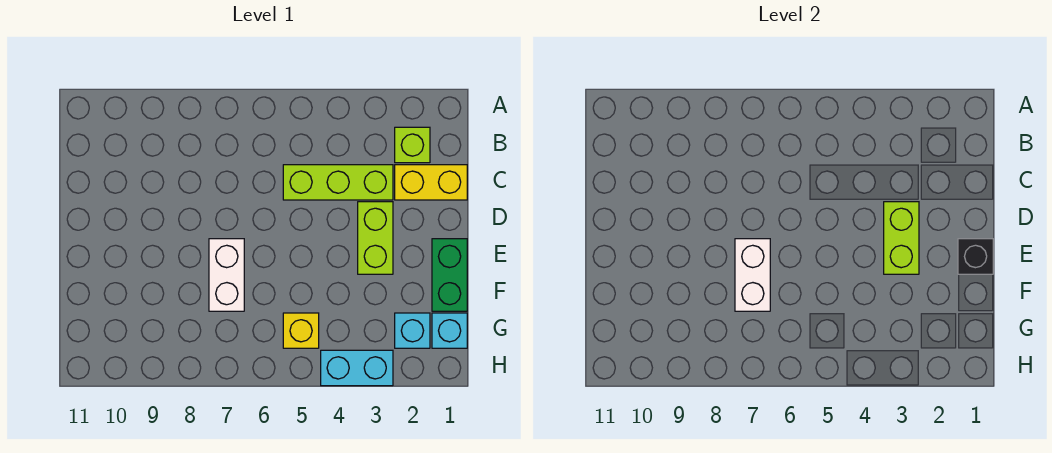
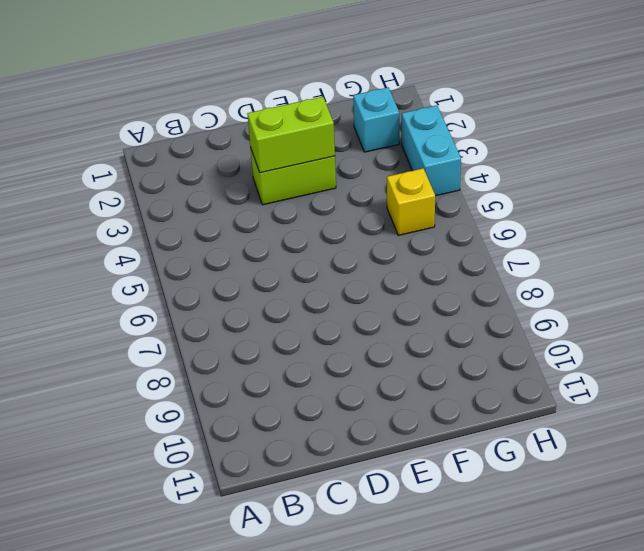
none -> lime 1x1 brick [395,127,430,163]
none -> yellow 1x2 brick [395,165,467,200]
none -> lime 1x3 brick [283,165,393,200]

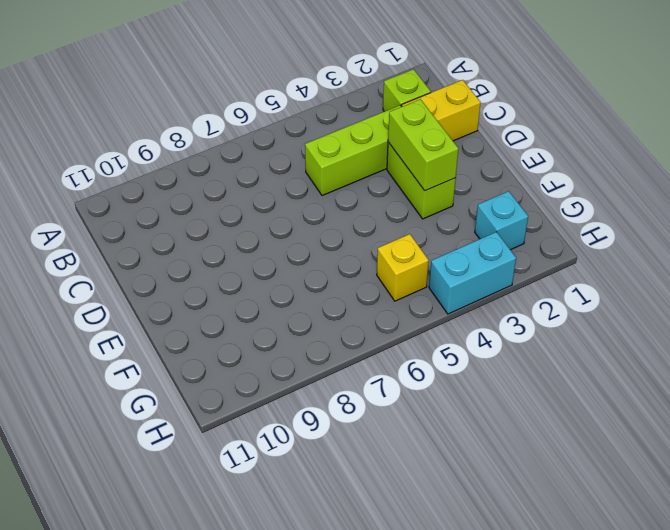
none -> green 1x2 brick [432,239,467,311]
none -> white 1x2 brick [209,239,244,311]
none -> cyan 1x1 brick [432,313,467,348]

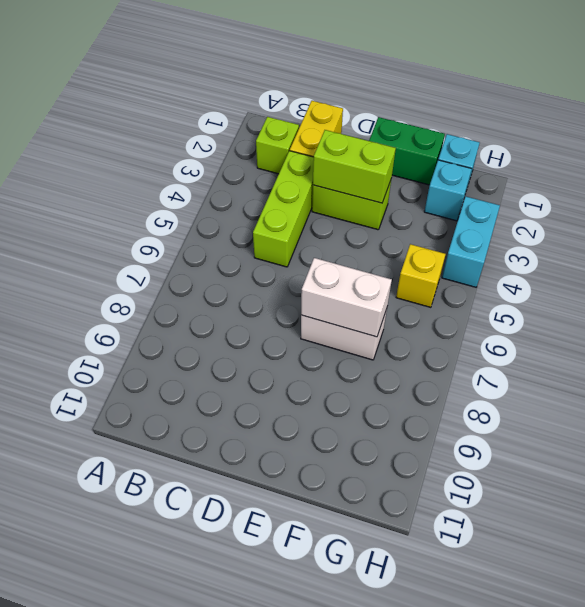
none -> black 1x1 brick [958,239,993,274]

